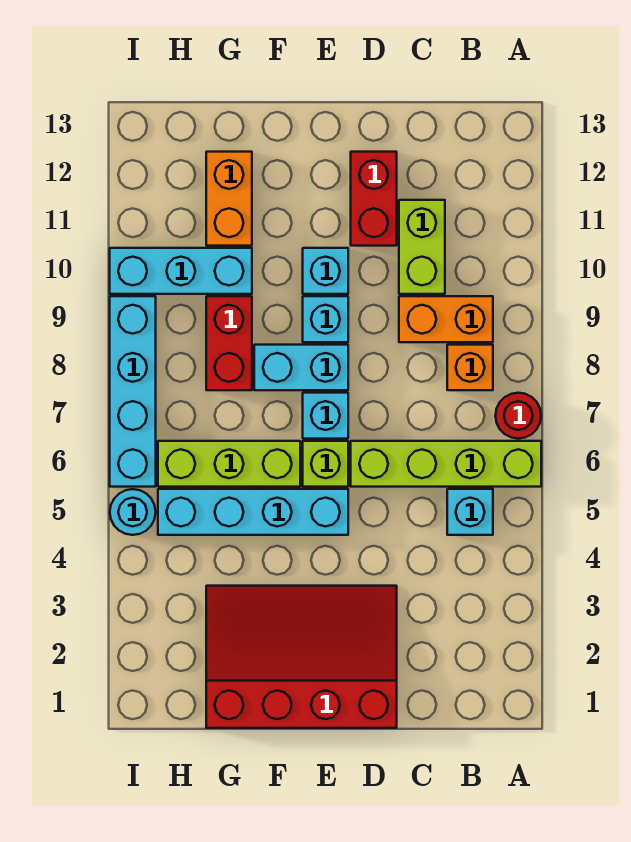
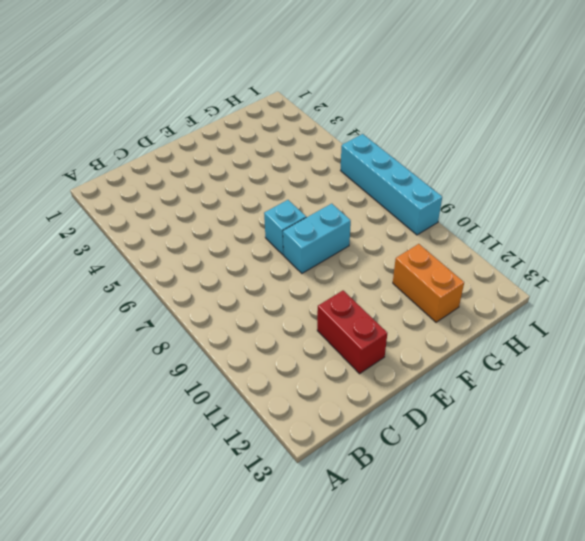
none -> lime 1x4 brick [351,441,541,487]
none -> red 1x1 round brick [495,393,541,439]
none -> cyan 1x1 brick [447,489,493,535]

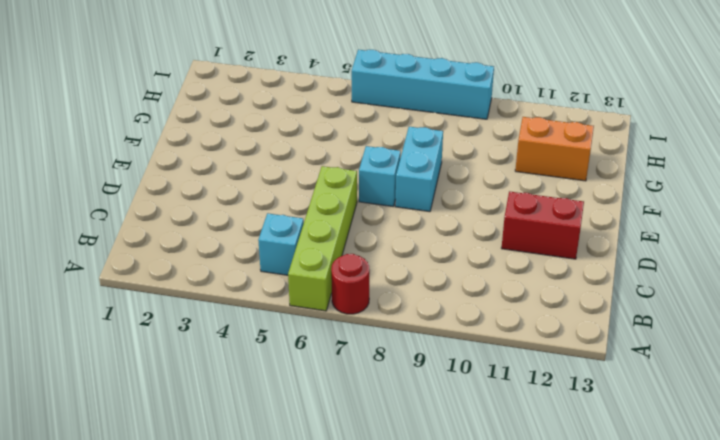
none -> orange 1x1 brick [447,345,493,390]
none -> orange 1x2 brick [399,296,493,342]
none -> lime 1x2 brick [399,200,445,294]

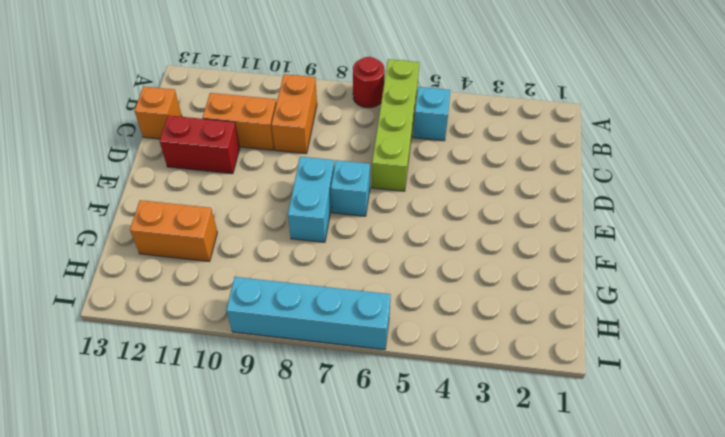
orange 1x2 brick [203,93,276,150] -> lime 1x2 brick [399,200,445,294]
orange 1x1 brick [134,86,182,139] -> orange 1x1 brick moved to [447,345,493,390]
none -> red 3x4 slope [206,586,397,728]
none -> cyan 1x4 brick [158,489,348,535]
none -> lime 1x1 brick [303,441,348,487]

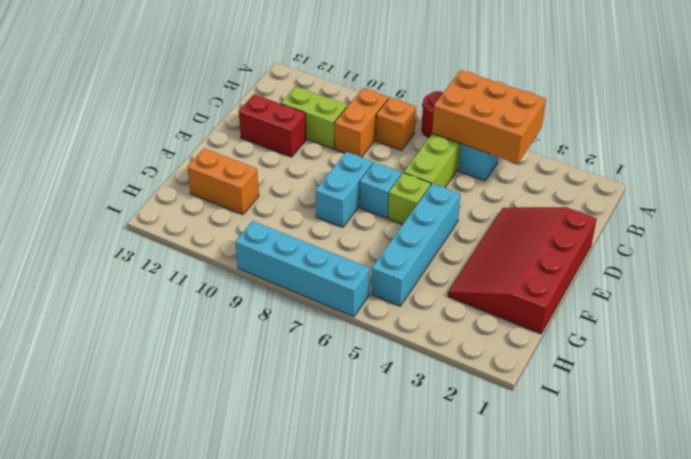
orange 2x3 brick [432,70,546,164] -> none
none -> cyan 1x1 brick [303,296,348,342]
none -> cyan 1x1 brick [303,248,348,294]
none -> lime 1x3 brick [158,441,300,487]

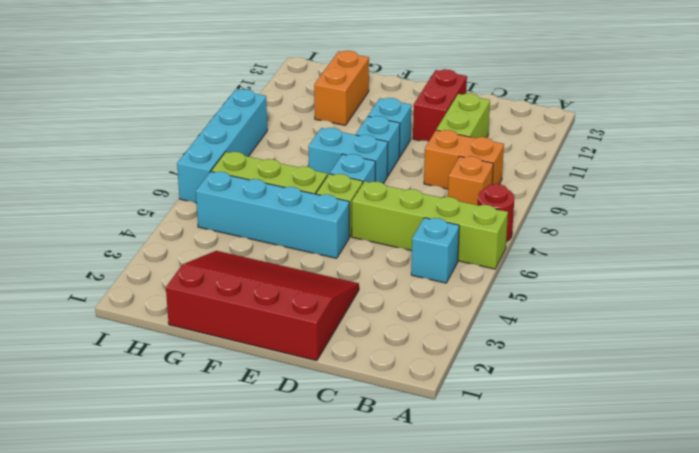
none -> red 1x2 brick [206,296,252,390]
none -> cyan 1x3 brick [110,248,252,294]
none -> cyan 1x1 round brick [110,489,156,535]

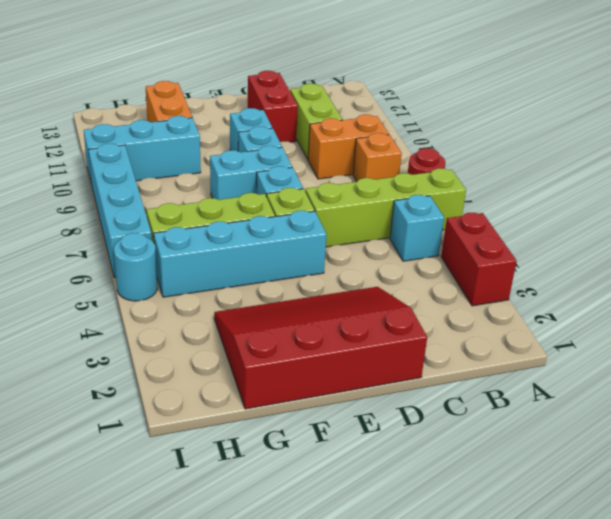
red 1x2 brick [441,213,516,306] -> red 1x2 brick moved to [206,296,252,390]

